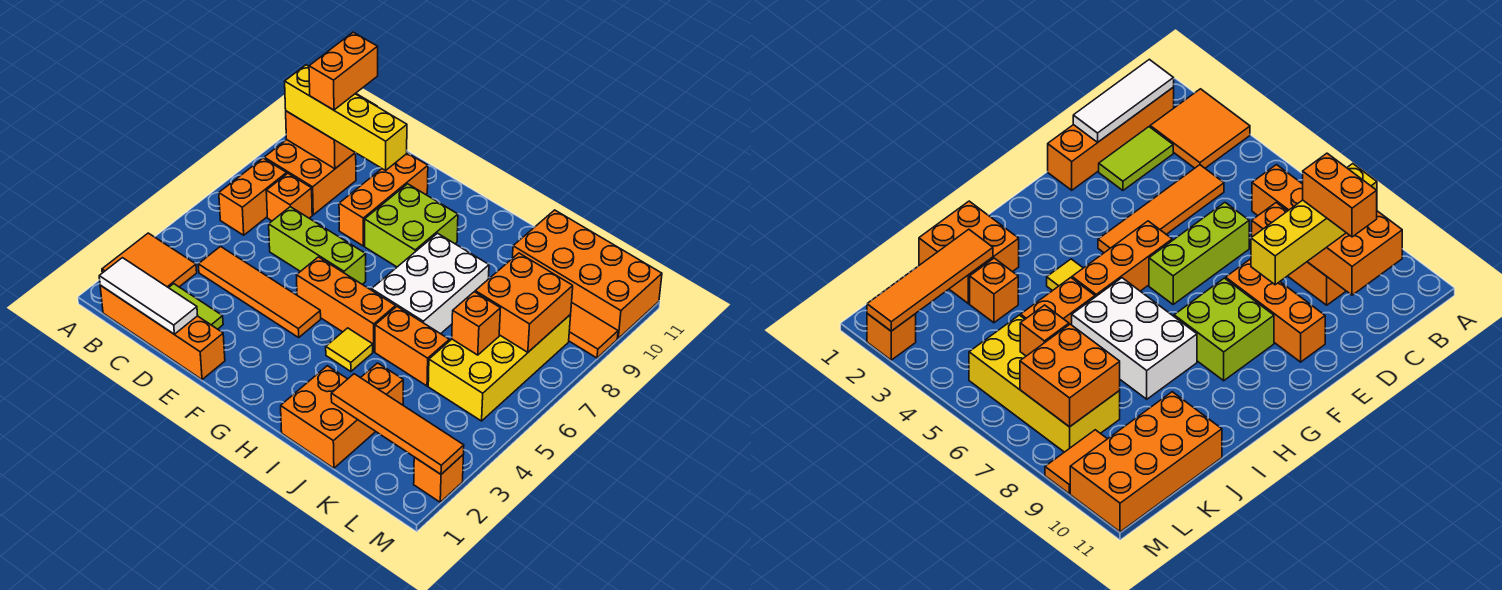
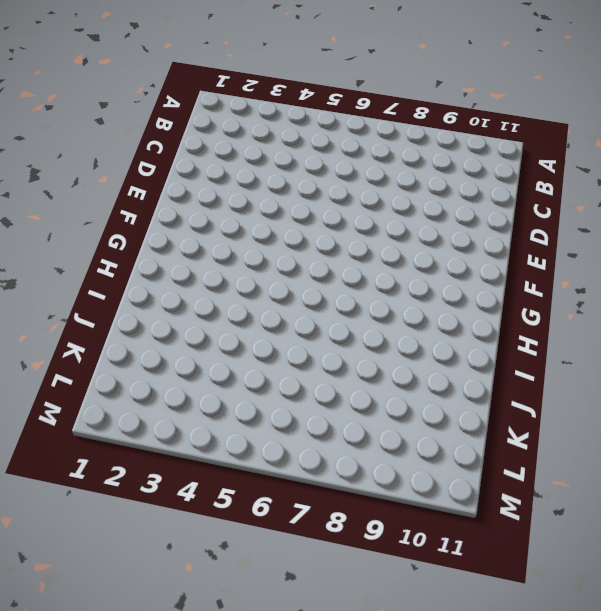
none -> orange 2x2 tile [102,233,197,288]
none -> orange 1x4 brick [100,285,225,380]
none -> orange 1x2 brick [219,158,287,235]

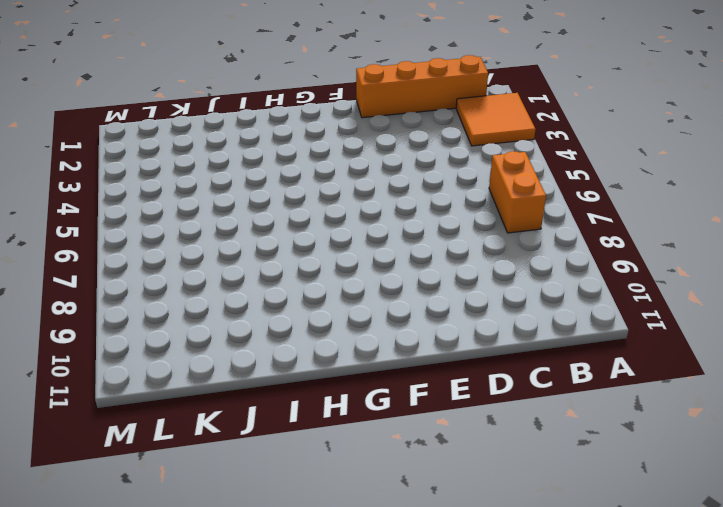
none -> orange 2x2 brick [264,140,356,215]
none -> lime 1x2 tile [169,284,223,329]
none -> orange 1x4 tile [198,247,321,337]

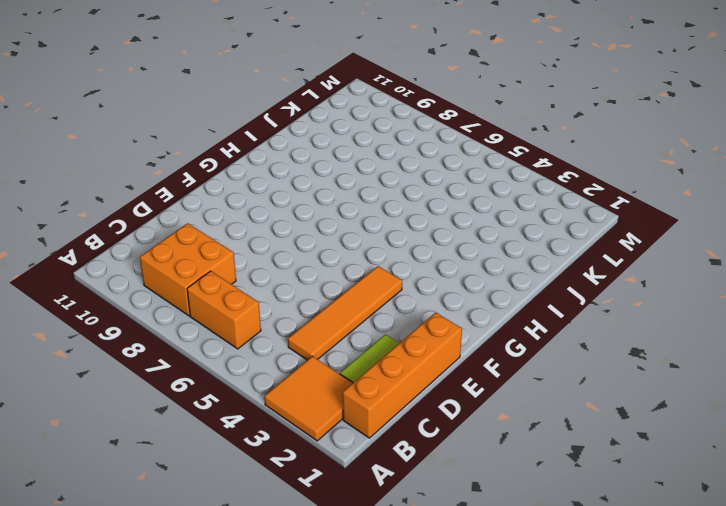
none -> orange 1x1 brick [266,173,312,221]
none -> lime 1x3 brick [269,207,366,284]
none -> orange 1x3 brick [339,153,428,246]

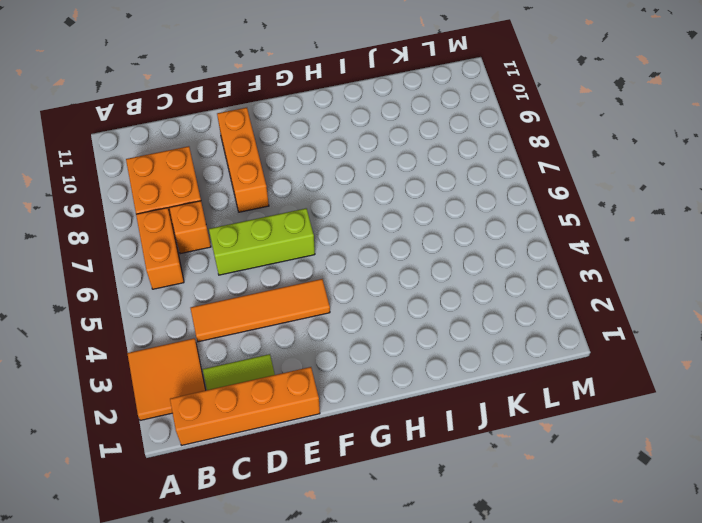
none -> orange 1x3 brick [297,257,396,352]
none -> lime 2x2 brick [365,184,458,267]
none -> yellow 1x1 tile [326,328,373,371]

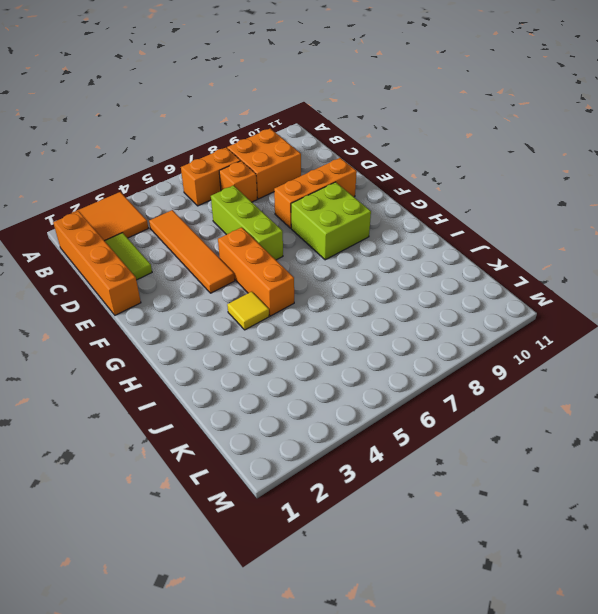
none -> white 2x3 brick [372,233,489,334]
none -> orange 2x2 brick [281,366,376,468]
none -> orange 1x2 brick [375,307,449,386]

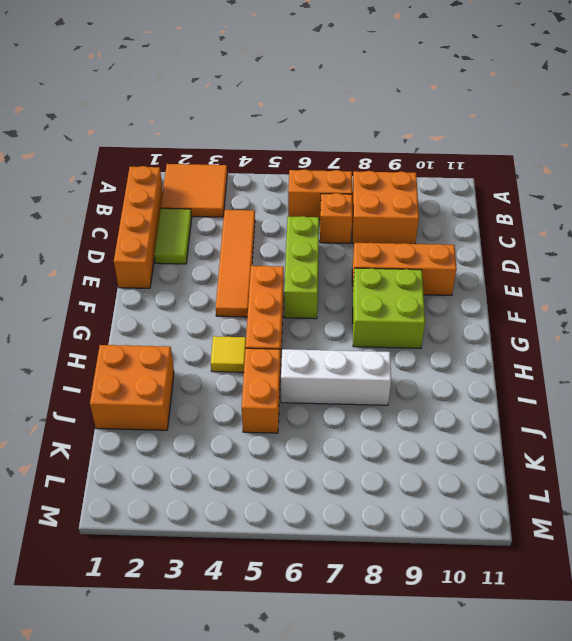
white 1x3 brick [281,349,391,405] -> white 2x3 brick [372,233,489,334]
none -> orange 1x1 brick [361,363,403,405]
none -> orange 2x4 brick [513,210,662,338]
none -> yellow 2x4 brick [428,314,571,421]

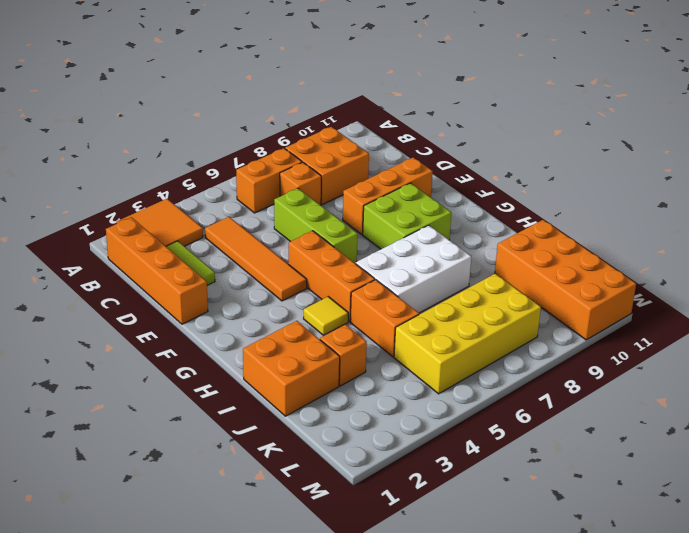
none -> orange 1x2 tile [569,303,618,358]
none -> orange 1x1 brick [414,455,463,502]
none -> white 1x3 tile [99,258,198,334]

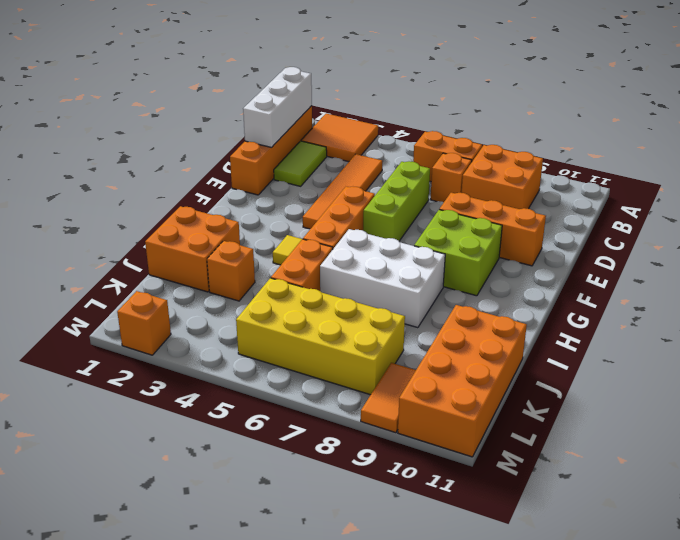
white 1x3 brick [243,67,312,147] -> white 1x3 tile [99,258,198,334]
none -> orange 2x2 brick [286,93,376,169]
none -> orange 1x4 tile [331,374,464,474]
none -> orange 1x1 brick [452,292,500,355]

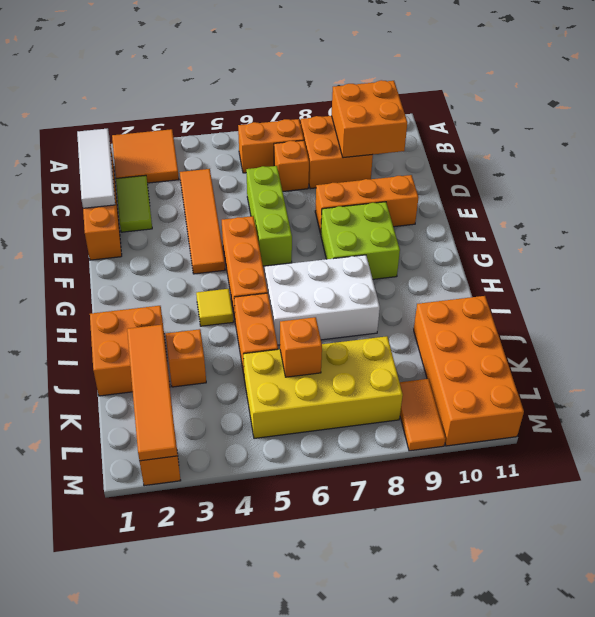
none -> orange 2x2 brick [475,253,573,352]
none -> yellow 1x4 brick [285,65,407,170]
none -> orange 1x2 brick [309,32,378,110]

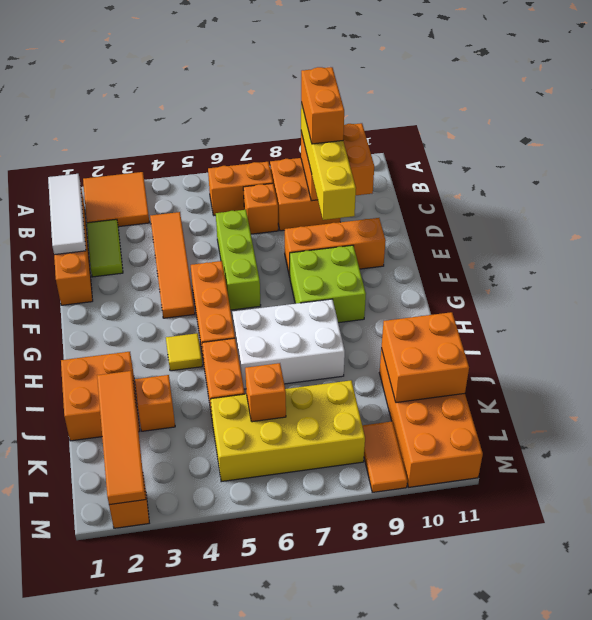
orange 1x2 brick [301,67,344,144] -> orange 1x2 brick turned to [309,32,378,110]
orange 2x2 brick [381,312,469,403] -> orange 2x2 brick moved to [475,253,573,352]

